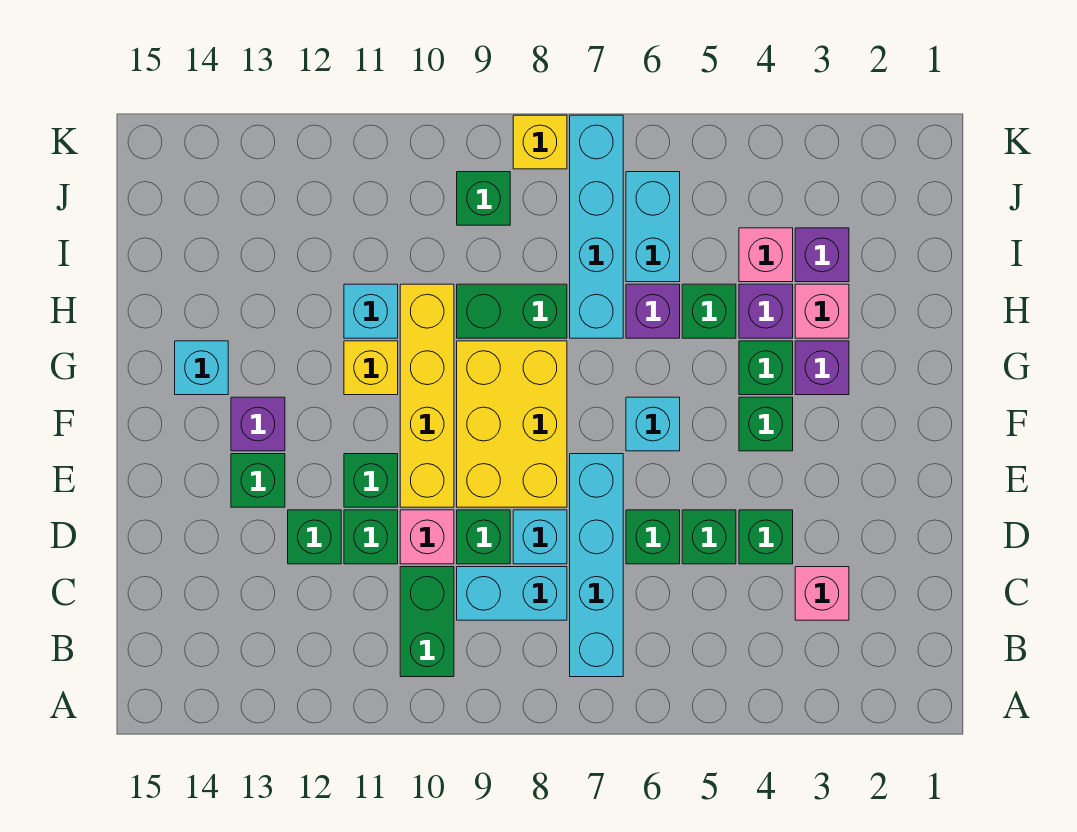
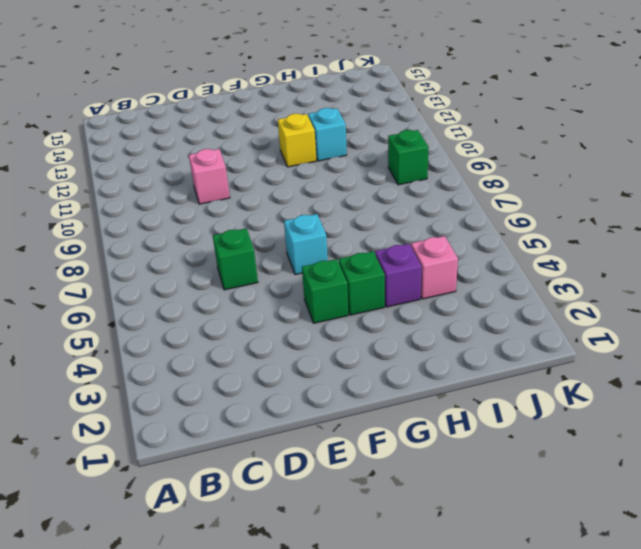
none -> cyan 1x4 brick [570,454,623,677]
none -> green 1x2 brick [400,567,454,677]
none -> pink 1x1 brick [795,567,849,620]
none -> cyan 1x2 brick [457,567,567,620]

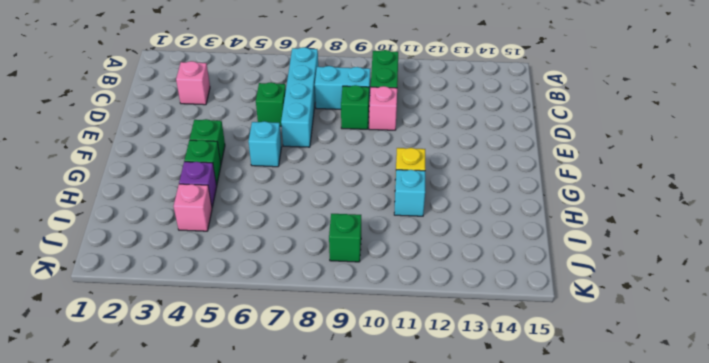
none -> green 1x1 brick [739,510,793,564]
none -> green 1x1 brick [682,510,736,564]
none -> cyan 1x1 brick [513,510,567,564]
none -> green 1x1 brick [344,510,398,564]

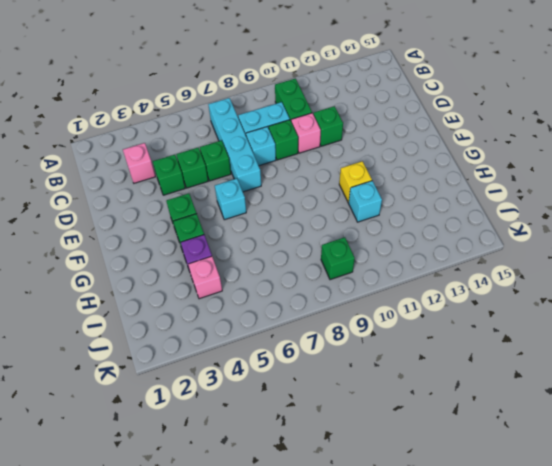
none -> green 1x1 brick [288,510,341,564]
none -> yellow 2x3 brick [457,341,567,507]
none -> yellow 1x4 brick [400,284,454,507]
none -> green 1x1 brick [344,454,398,507]

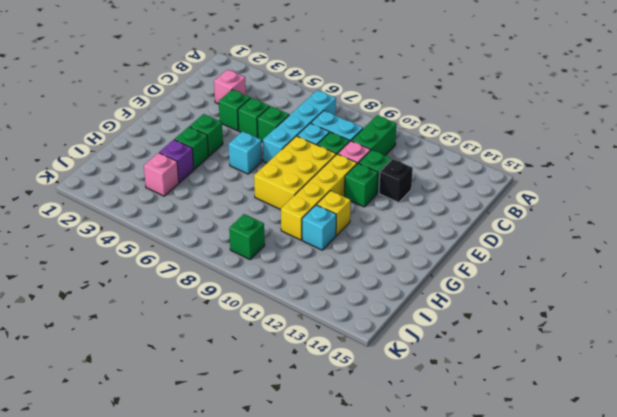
black 1x1 brick [379,159,413,203] -> green 1x1 brick [288,510,341,564]
none -> green 1x1 brick [231,454,285,507]
none -> purple 1x1 brick [231,397,285,451]
none -> purple 1x1 brick [795,341,849,395]
none -> cyan 1x1 brick [175,341,228,395]

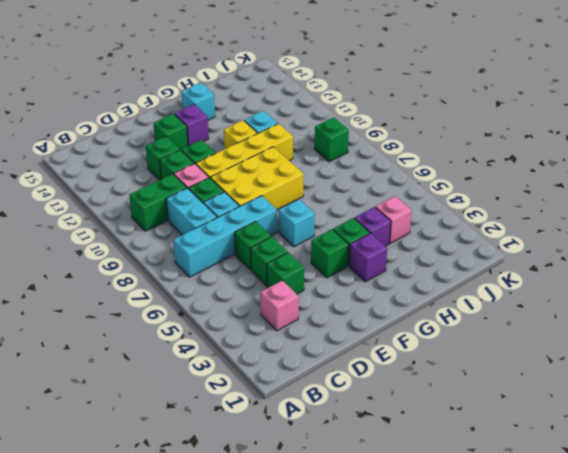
none -> pink 1x1 brick [795,284,849,338]
none -> green 1x1 brick [682,284,736,338]
none -> purple 1x1 brick [626,284,680,338]
none -> cyan 1x4 brick [570,115,623,338]

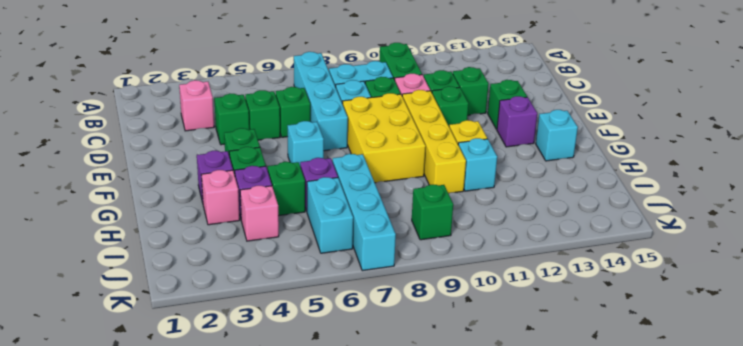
none -> green 1x2 brick [457,284,567,338]
none -> purple 1x1 brick [795,228,849,282]
none -> yellow 1x1 brick [513,115,567,169]

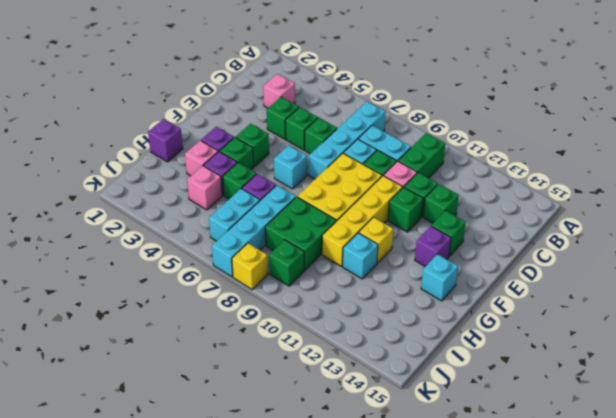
purple 1x1 brick [148,119,183,162] -> purple 1x1 brick moved to [795,228,849,282]
green 2x2 brick [265,197,336,270] -> green 1x2 brick [457,284,567,338]

